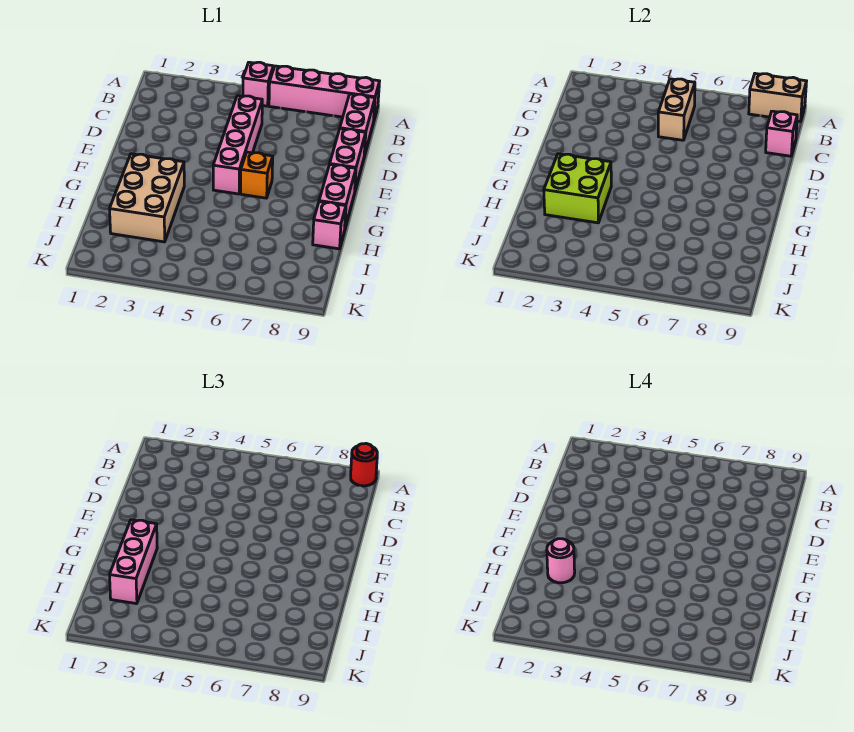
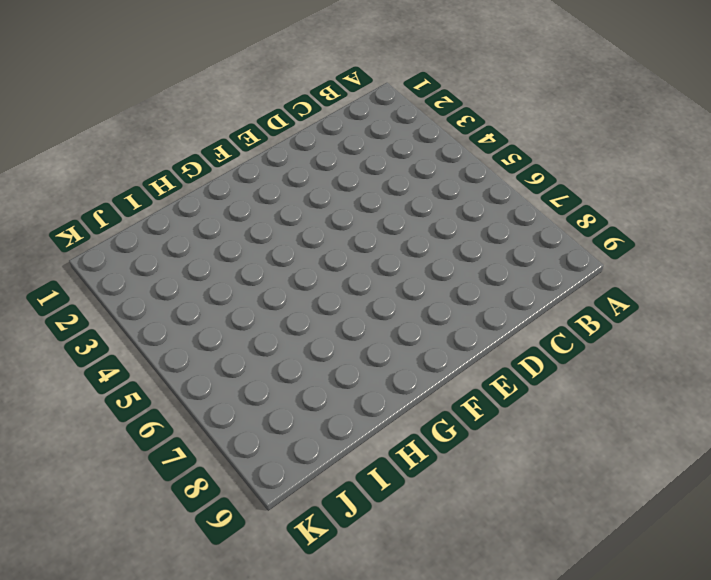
none -> pink 1x1 brick [243,62,273,106]
none -> pink 1x4 brick [269,66,380,119]
none -> pink 1x2 brick [340,94,375,156]

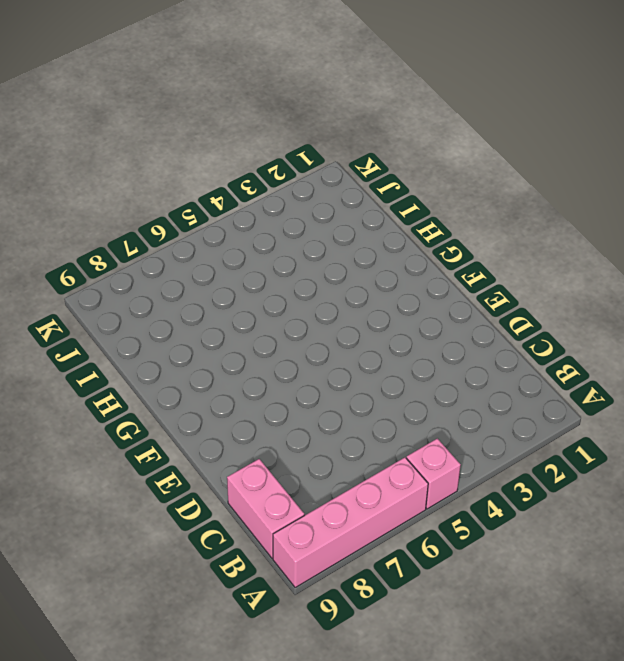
none -> pink 1x4 brick [213,96,262,194]
none -> pink 1x2 brick [330,129,366,190]
none -> orange 1x1 brick [241,152,273,198]

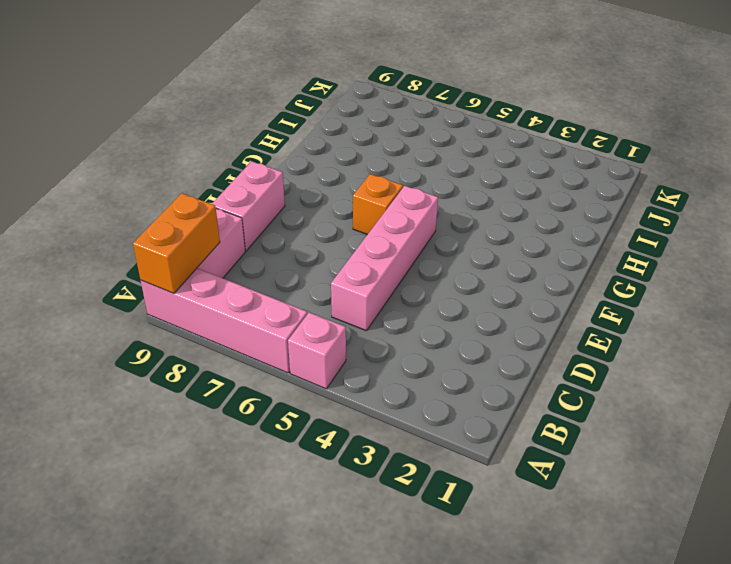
orange 1x2 brick [133,193,220,293] -> tan 1x2 brick [749,74,807,121]
none -> pink 1x2 brick [319,164,356,227]
none -> tan 2x3 brick [110,154,184,242]
none -> pink 1x1 brick [313,202,346,249]

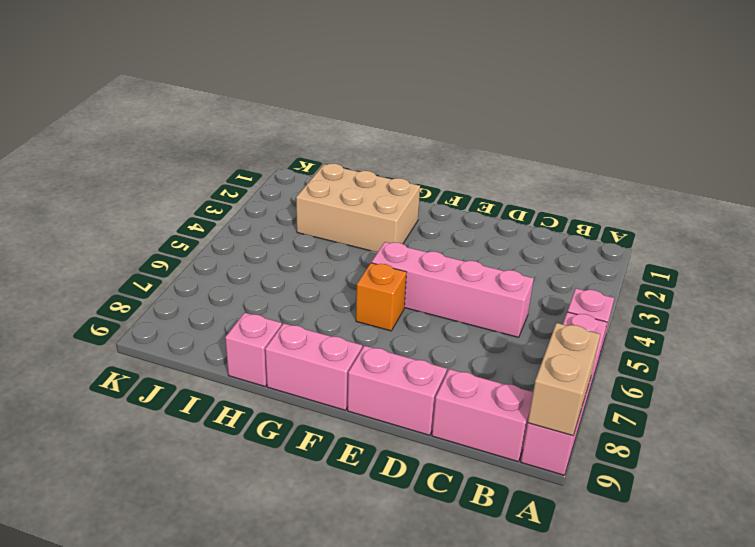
none -> tan 1x2 brick [658,79,695,140]
none -> pink 1x1 brick [766,111,797,156]
none -> lime 2x2 brick [544,154,611,223]

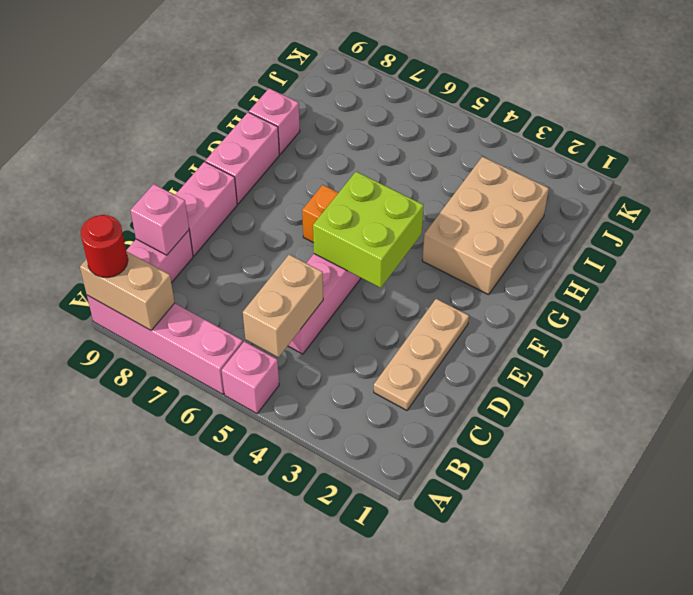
tan 1x3 plate [374,299,469,410] -> none
lime 2x2 brick [313,172,424,288] -> lime 2x2 brick moved to [544,154,611,223]
none -> pink 1x3 brick [110,520,157,604]
none -> pink 1x1 round brick [547,539,575,583]

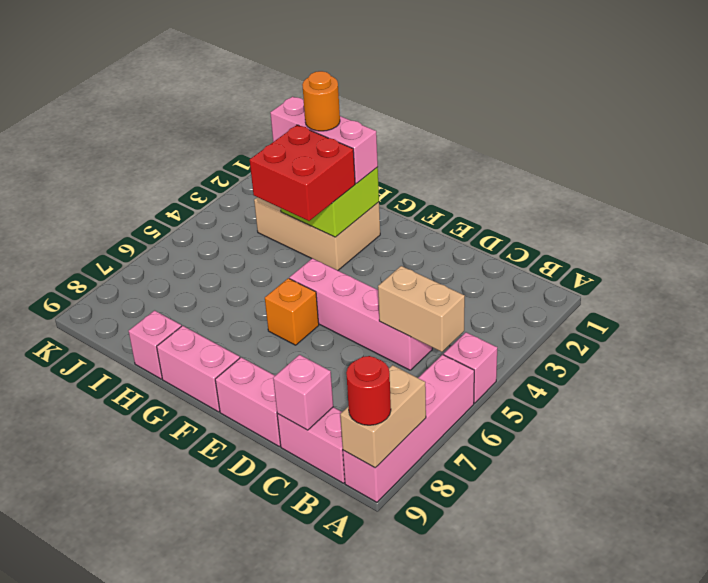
red 2x2 brick [250,125,355,221] -> none
orange 1x1 round brick [302,71,340,131] -> pink 1x1 round brick [547,539,575,583]

